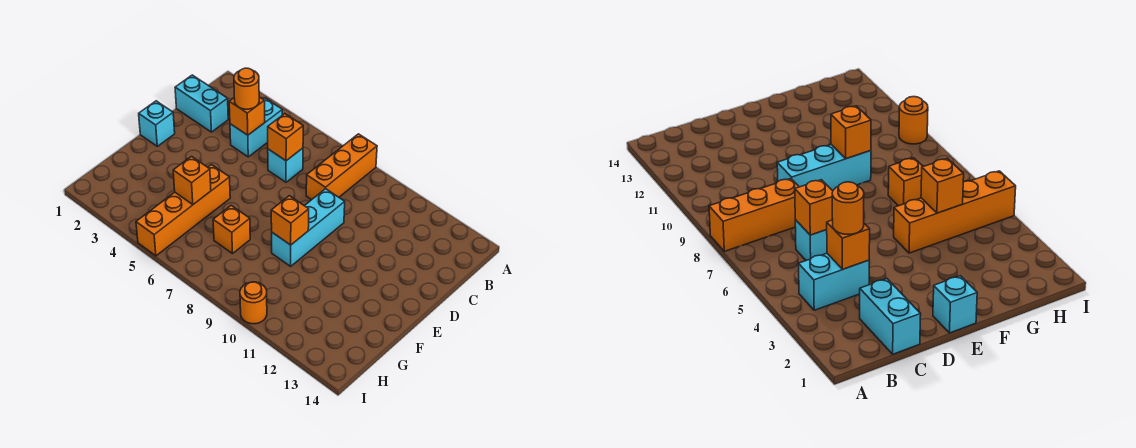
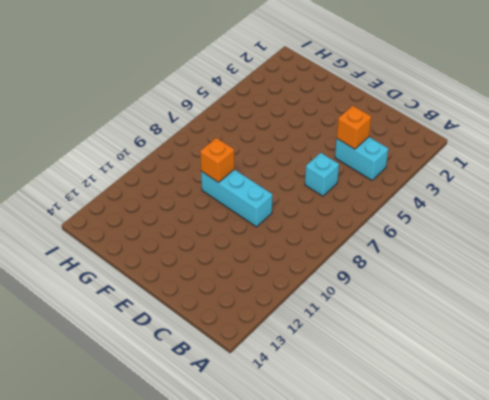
none -> orange 1x3 brick [306,134,377,200]
none -> cyan 1x2 brick [175,75,228,132]
none -> cyan 1x1 brick [139,101,175,146]

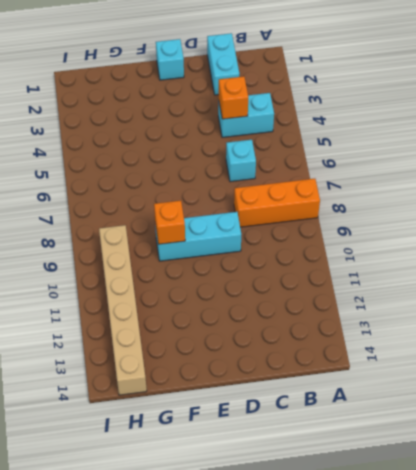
tan 1x6 brick [99,225,147,395] -> none
none -> orange 1x4 brick [136,165,230,256]
none -> orange 1x1 brick [213,206,250,254]
none -> orange 1x1 round brick [240,282,267,324]

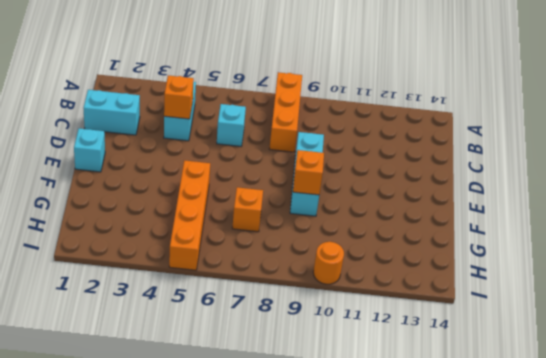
none -> orange 1x1 brick [268,114,303,161]
none -> orange 1x1 brick [173,157,211,205]
none -> orange 1x1 round brick [234,68,259,109]

